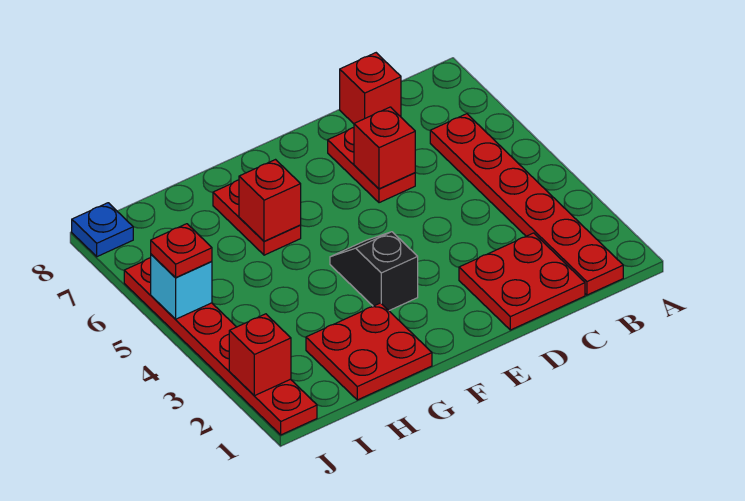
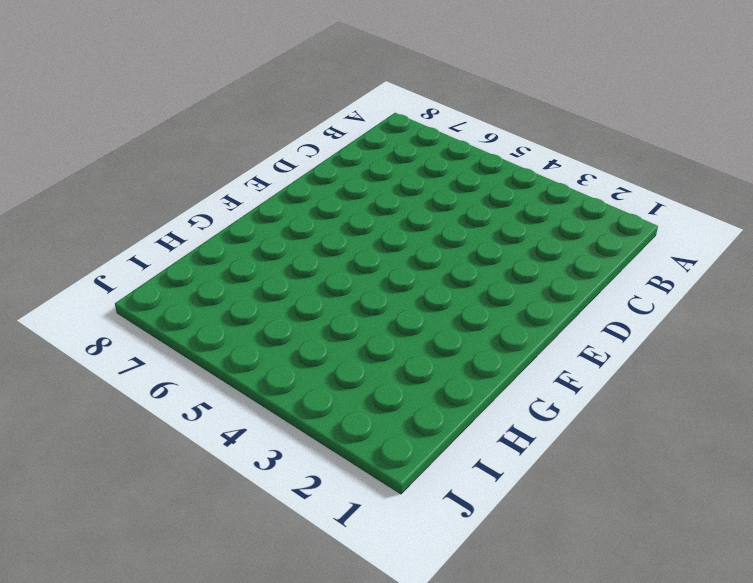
none -> red 1x6 plate [430,114,623,295]
none -> red 2x2 plate [459,233,585,330]
none -> red 1x1 brick [340,53,401,124]

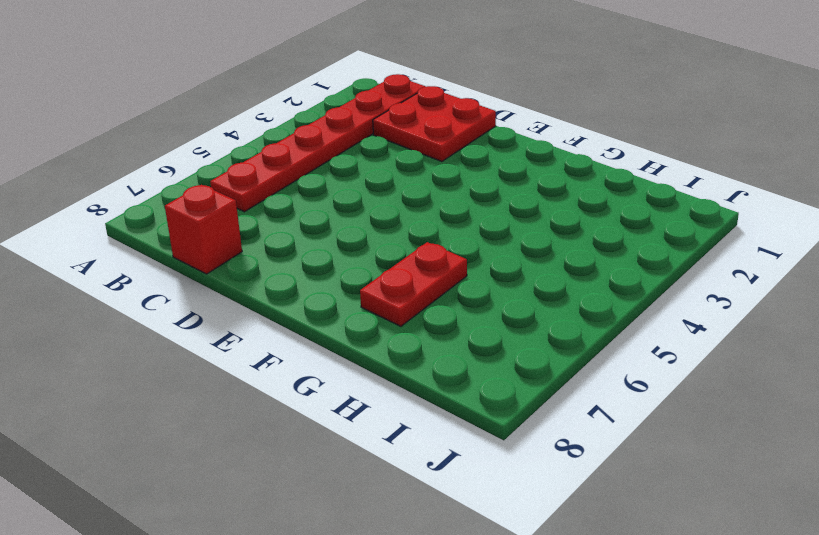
none -> red 1x2 plate [328,128,415,203]
none -> black 1x2 slope [330,232,418,310]
none -> red 2x2 plate [306,303,432,400]

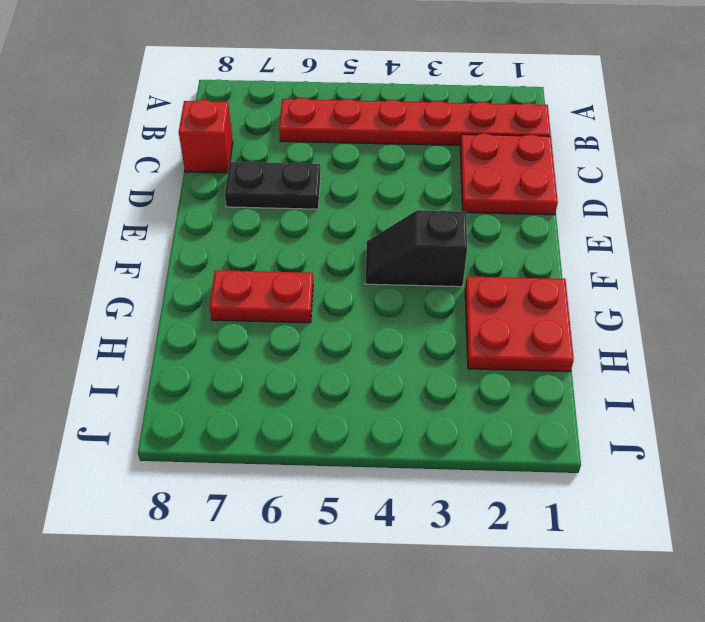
black 1x2 plate [225,161,321,209] -> red 1x2 plate [328,128,415,203]
none -> red 1x6 plate [124,258,317,435]
none -> blue 1x1 plate [72,203,133,257]
none -> red 1x1 brick [354,107,415,189]

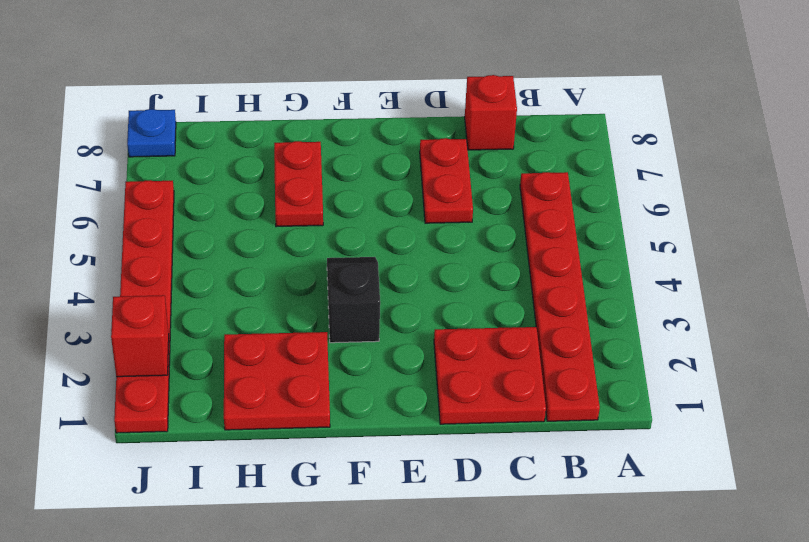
none -> red 1x1 brick [354,107,415,189]
none -> red 1x1 brick [239,160,301,241]
none -> cyan 1x1 brick [151,254,212,319]

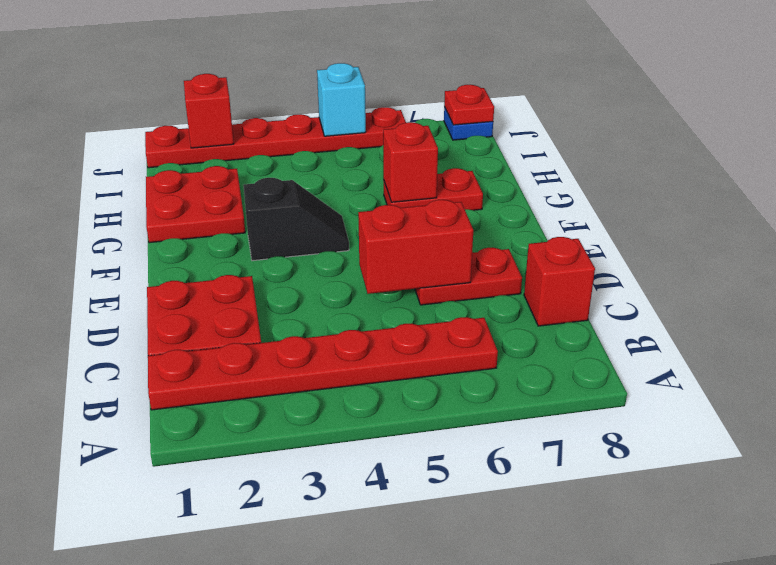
red 1x2 brick [358,200,473,294] -> red 1x1 brick [354,107,415,189]
red 1x1 plate [444,85,494,125] -> red 1x1 plate moved to [151,224,212,278]

